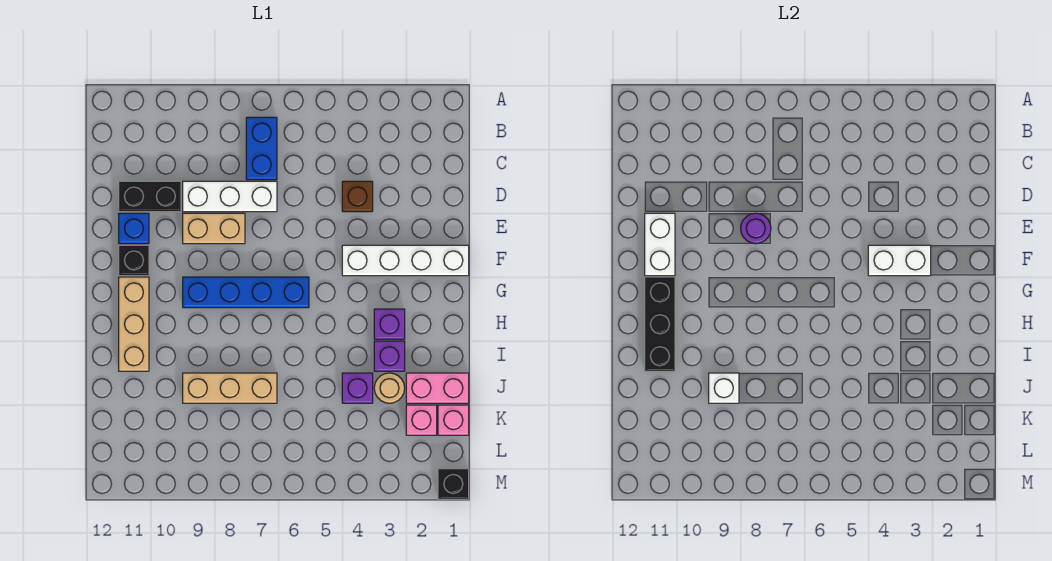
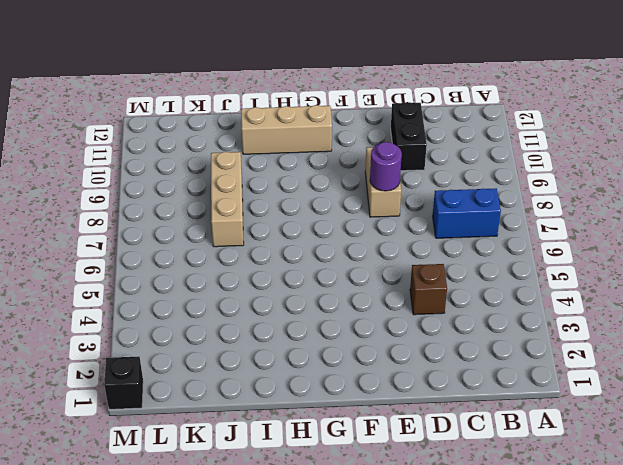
none -> white 1x3 brick [183,181,277,212]
none -> blue 1x1 brick [119,213,149,244]
none -> white 1x4 brick [342,245,469,276]

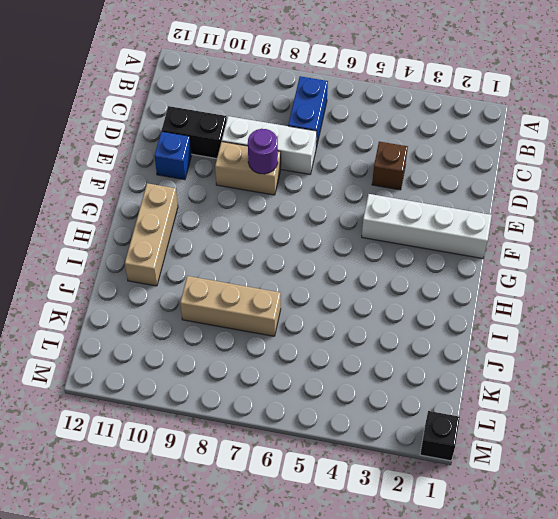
none -> black 1x1 brick [119,245,149,276]
none -> blue 1x4 brick [183,277,309,308]
none -> purple 1x1 brick [374,309,405,339]

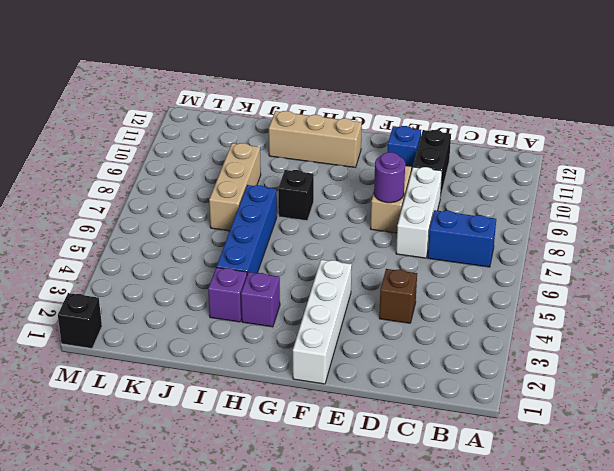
black 1x1 brick [278,170,314,221] -> black 1x1 brick moved to [119,245,149,276]
blue 1x4 brick [216,185,277,274] -> blue 1x4 brick moved to [183,277,309,308]
none -> pink 1x2 brick [406,373,469,403]
none -> tan 1x1 round brick [374,373,405,403]
none -> purple 1x1 brick [342,373,373,403]

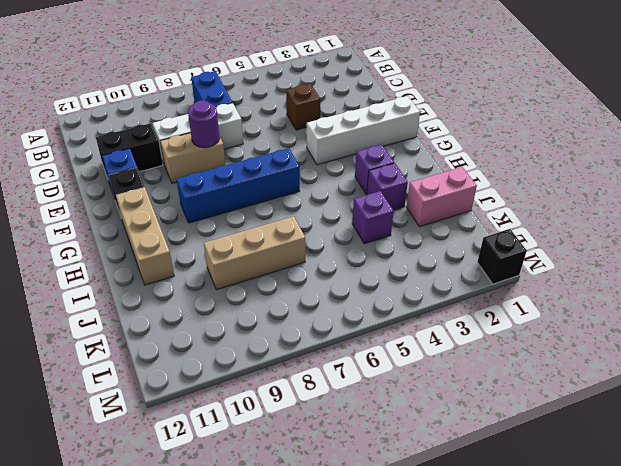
none -> tan 1x1 round brick [374,373,405,403]
none -> pink 1x1 brick [438,405,469,435]
none -> pink 1x1 brick [406,405,437,435]

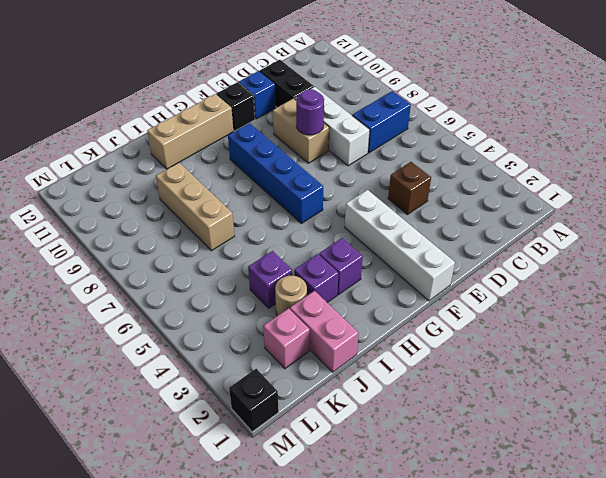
none -> pink 1x1 brick [438,405,469,435]
none -> white 1x2 brick [645,213,675,276]
none -> white 1x2 brick [868,245,931,276]

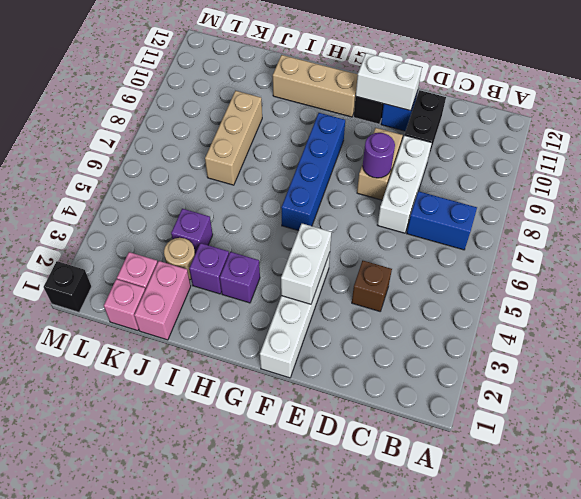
none -> black 1x3 brick [645,277,675,371]
none -> white 1x1 brick [709,373,739,403]

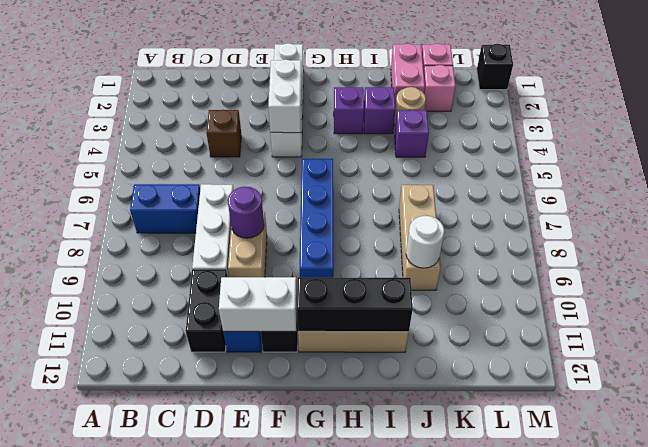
white 1x1 round brick [406,216,444,268] -> white 1x1 brick [709,373,739,403]

